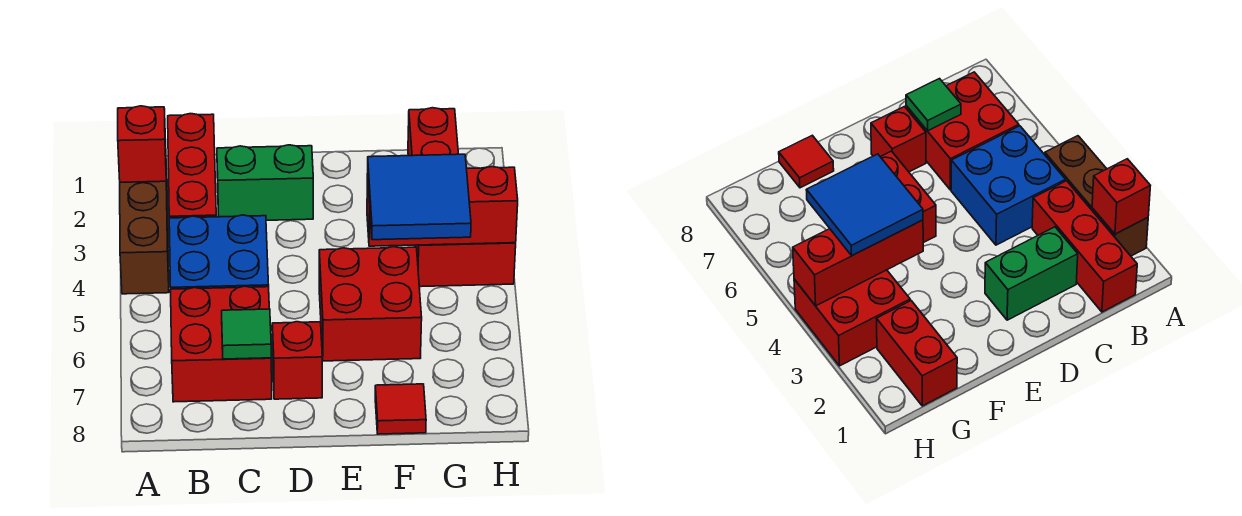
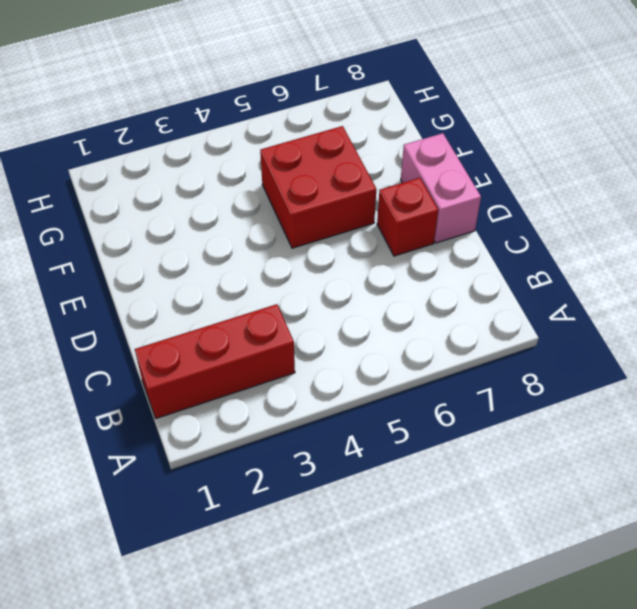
pink 1x2 brick [401,133,481,243] -> none
none -> brown 1x3 brick [120,169,169,294]
none -> blue 2x2 brick [169,215,269,289]
none -> red 2x2 brick [171,286,272,402]

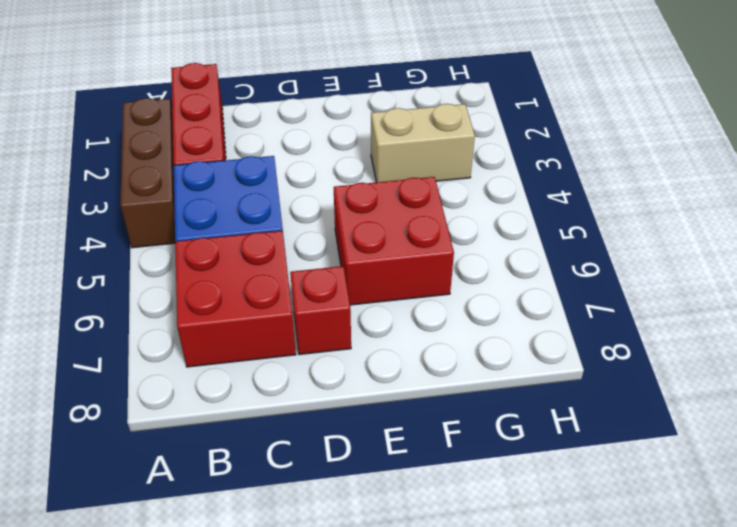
tan 1x2 brick [371,104,475,182] -> red 2x2 brick [415,243,516,287]
none -> green 1x2 brick [217,145,313,220]
none -> red 1x1 tile [375,384,426,434]
none -> red 1x2 brick [408,108,458,156]

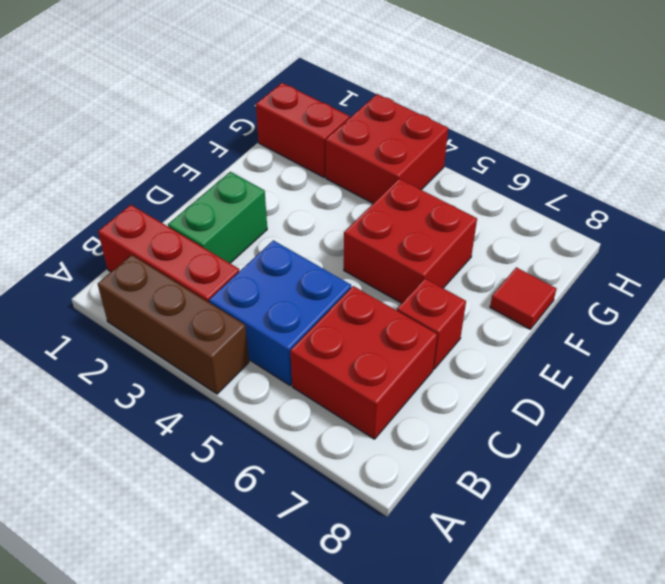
none -> red 1x1 brick [118,106,166,182]
none -> green 1x1 tile [222,309,271,359]
none -> red 1x3 brick [367,167,518,246]

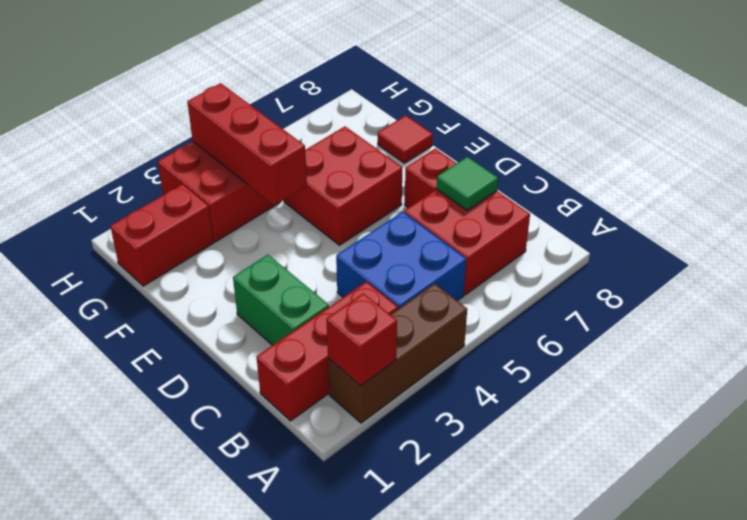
none -> blue 2x2 tile [368,154,471,240]

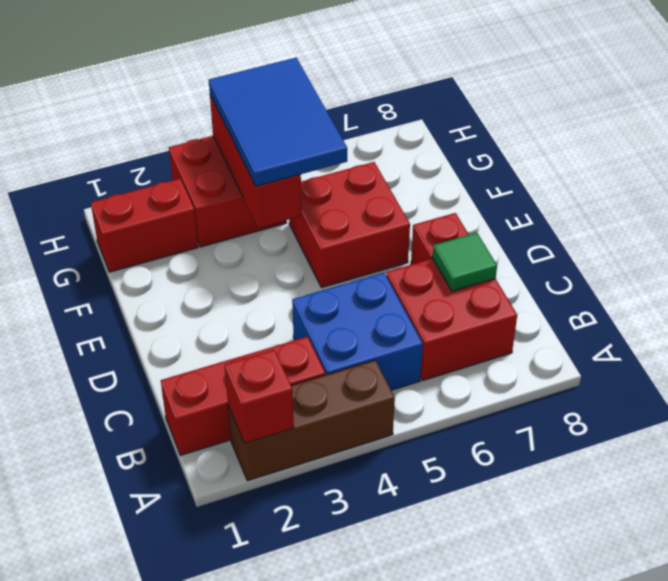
blue 2x3 tile [209,58,347,186] -> blue 2x2 tile [368,154,471,240]
none -> green 1x2 brick [217,145,313,220]
none -> red 1x1 tile [375,384,426,434]

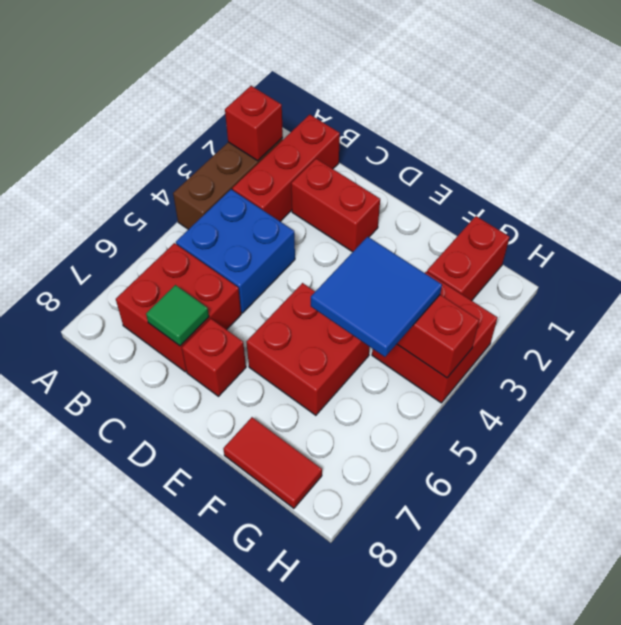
red 1x2 brick [291,159,380,252] -> green 1x2 brick [217,145,313,220]
red 1x2 tile [223,417,322,508] -> red 1x1 tile [375,384,426,434]

